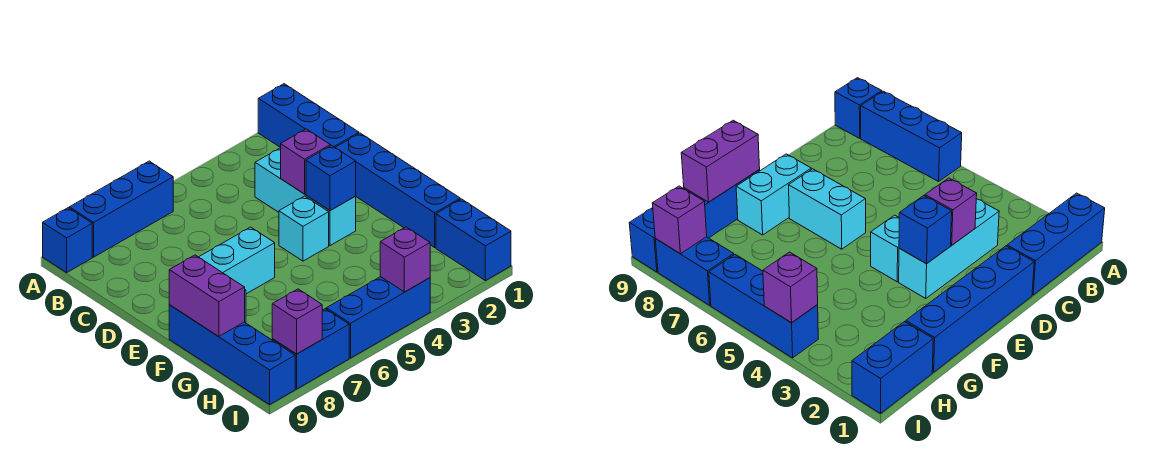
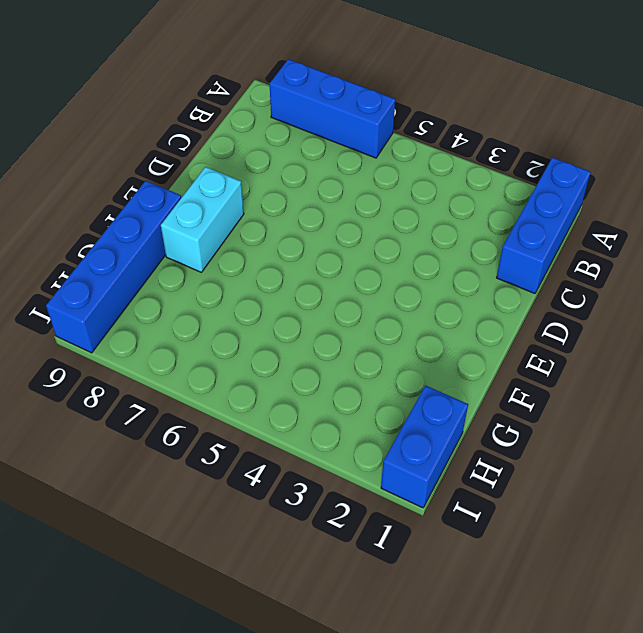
none -> blue 1x1 brick [43,208,92,273]
none -> cyan 1x3 brick [255,148,356,246]
none -> blue 1x4 brick [335,133,460,247]

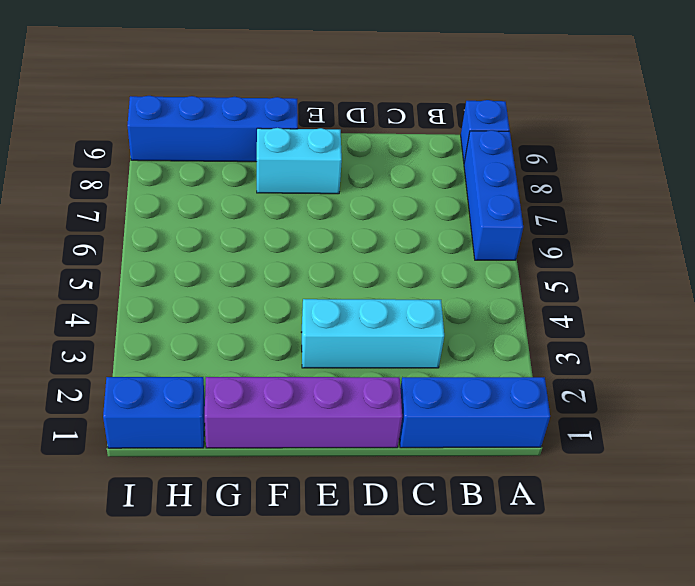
purple 1x4 brick [205,377,402,448] -> blue 1x4 brick [335,133,460,247]
none -> cyan 1x1 brick [279,196,329,261]
none -> cyan 1x2 brick [199,227,275,294]
none -> blue 1x3 brick [326,277,430,358]

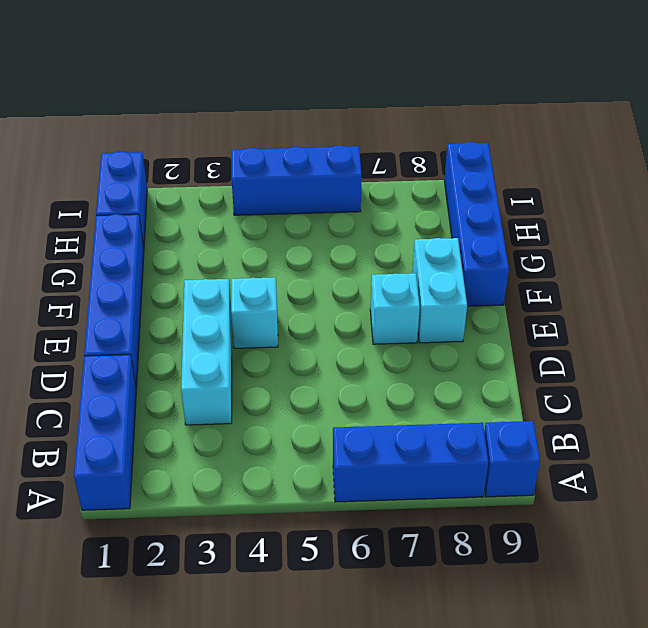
cyan 1x1 brick [370,273,420,344] -> cyan 1x2 brick [199,227,275,294]
none -> blue 1x2 brick [272,309,349,389]
none -> purple 1x1 brick [281,129,330,194]
none -> blue 1x1 brick [306,146,356,211]

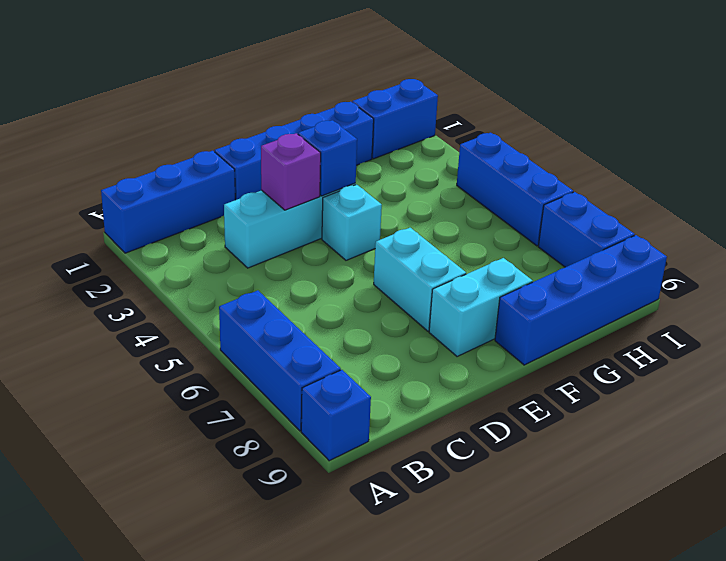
none -> purple 1x2 brick [169,255,245,337]
none -> purple 1x1 brick [380,227,430,292]
none -> purple 1x1 brick [272,289,322,354]

